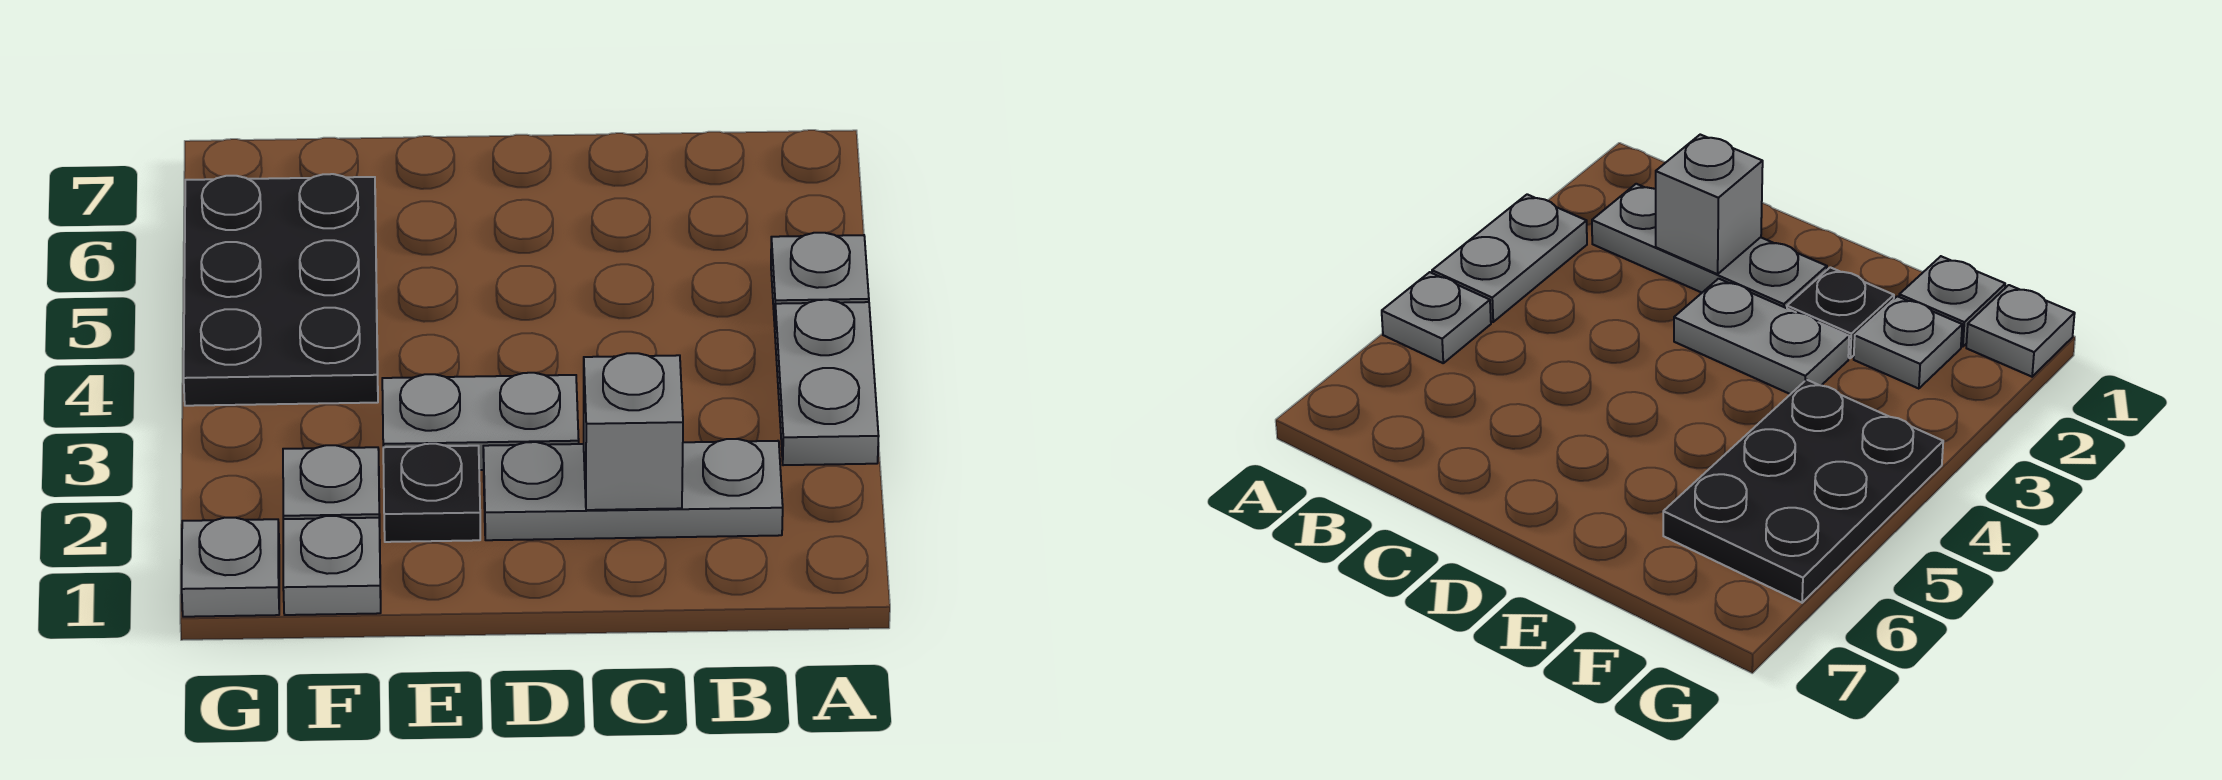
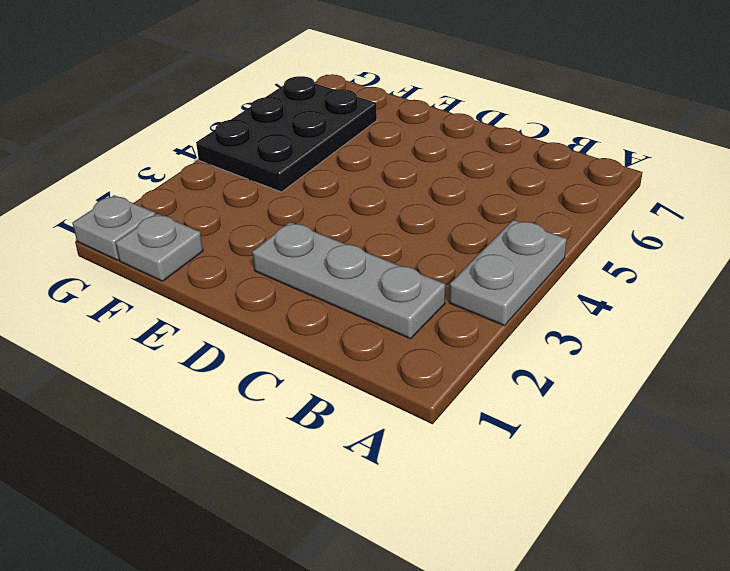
none -> grey 1x1 plate [771,233,869,326]
none -> grey 1x2 plate [382,373,579,470]

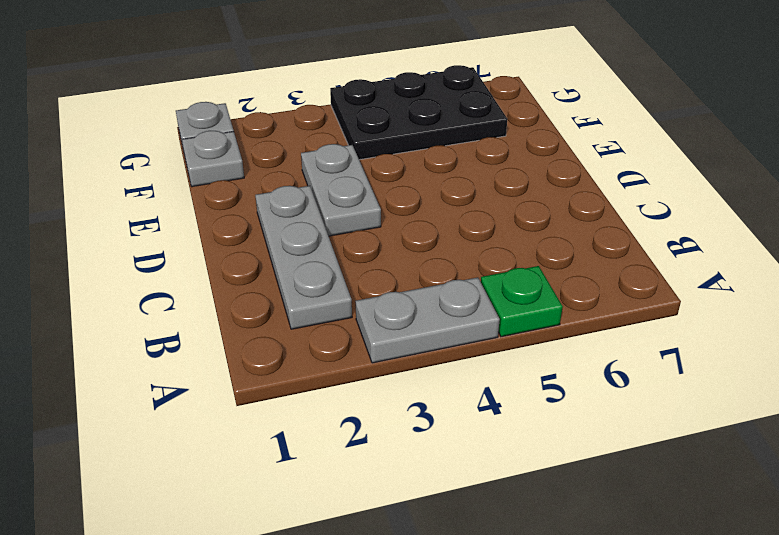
green 1x1 plate [481,266,563,337] -> grey 1x1 plate [771,233,869,326]
none -> black 1x1 plate [383,444,480,542]
none -> grey 1x1 plate [283,445,380,522]

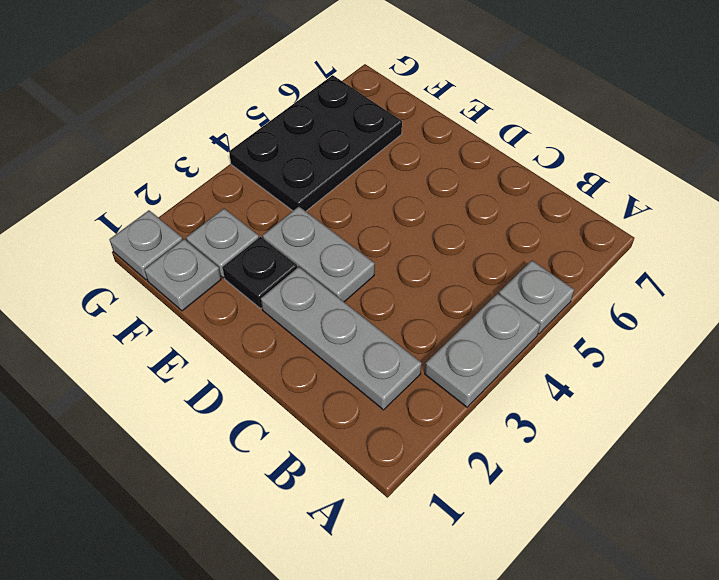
none -> grey 1x1 brick [584,353,683,510]

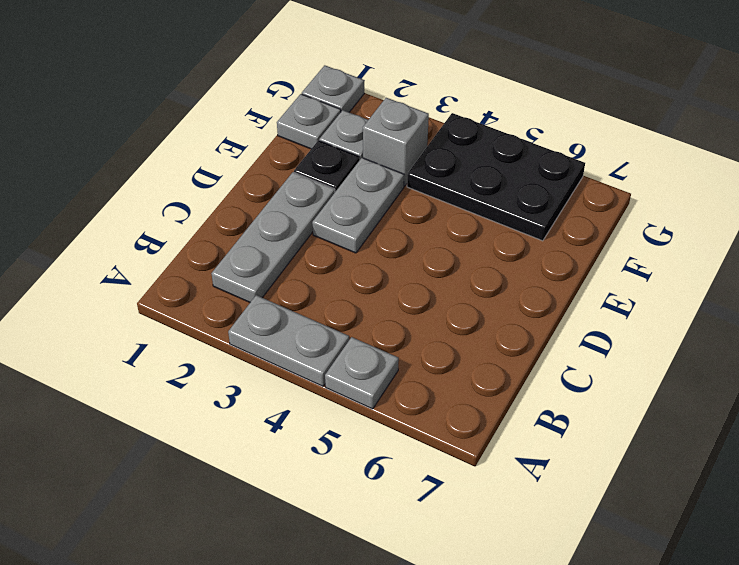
grey 1x1 brick [363,98,429,186] -> grey 1x1 brick moved to [584,353,683,510]

